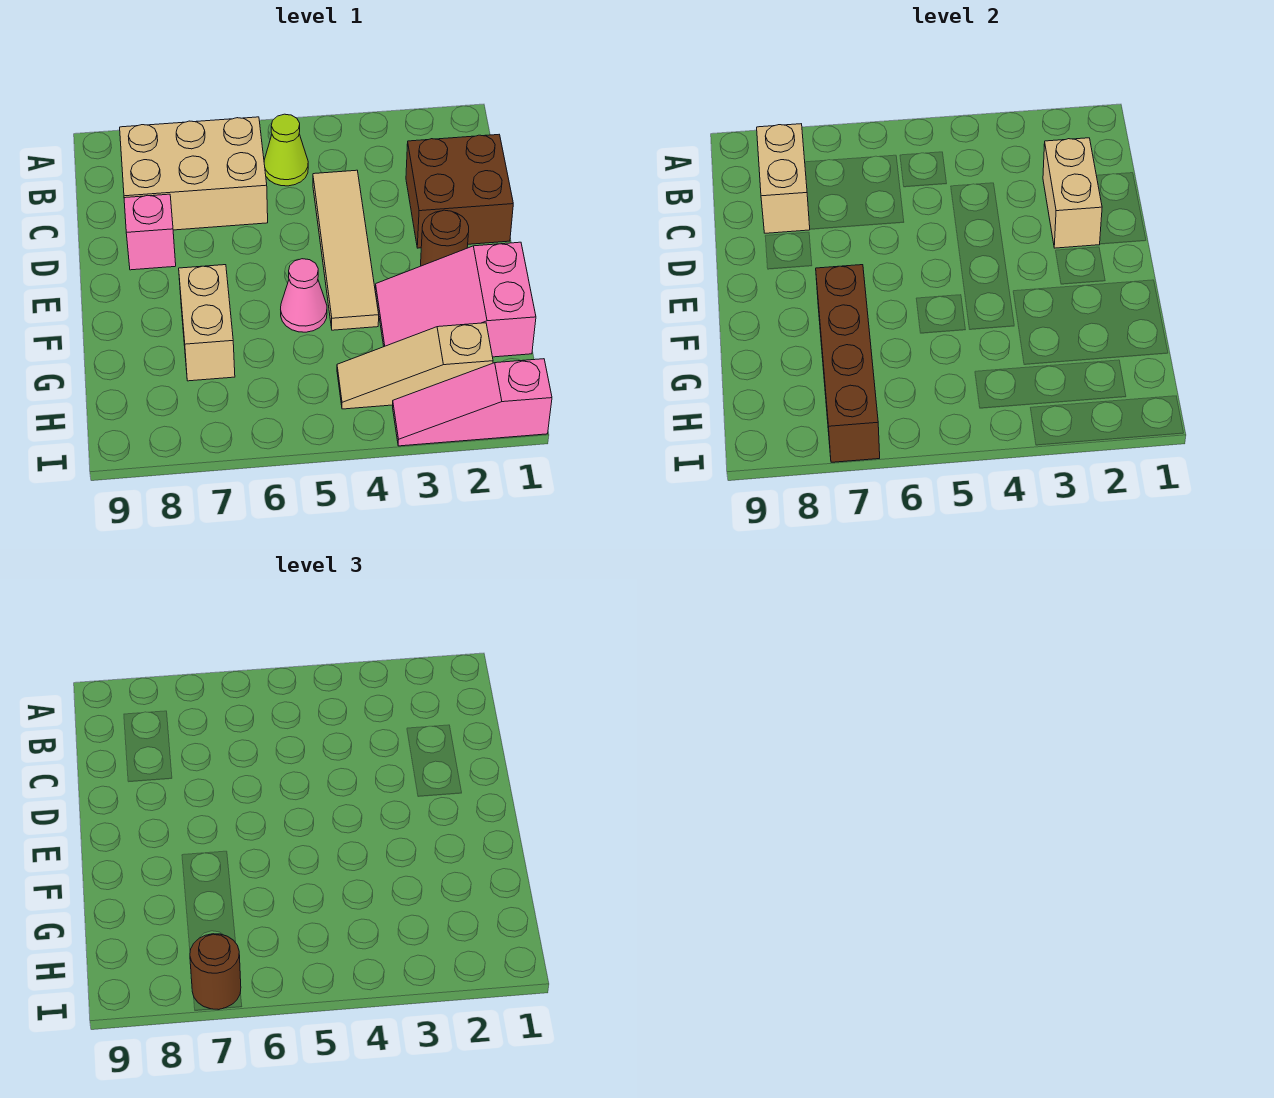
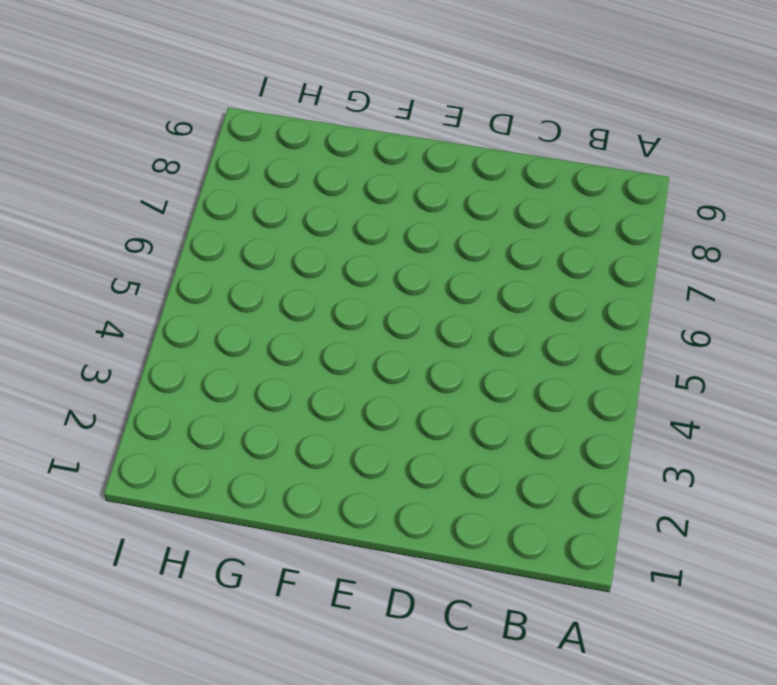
none -> lime 1x1 cone [264,114,308,186]
none -> tan 2x3 brick [120,117,268,230]
none -> brown 2x2 brick [406,135,513,248]

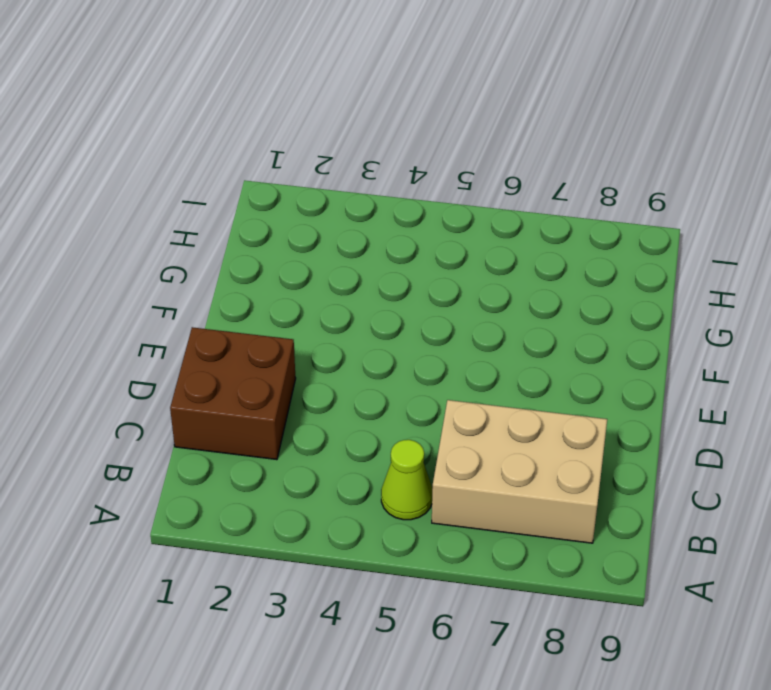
none -> tan 1x4 tile [313,170,379,330]
none -> pink 1x1 brick [124,194,176,270]
none -> brown 1x1 round brick [421,210,469,266]

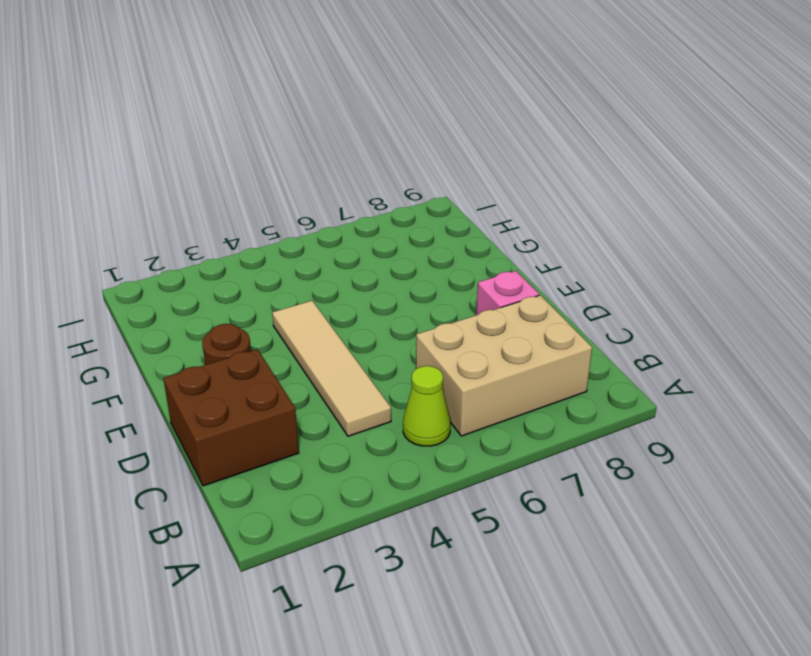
none -> pink 2x3 slope [375,242,536,357]
none -> pink 1x1 cone [281,259,327,332]
none -> tan 1x2 brick [179,265,235,381]

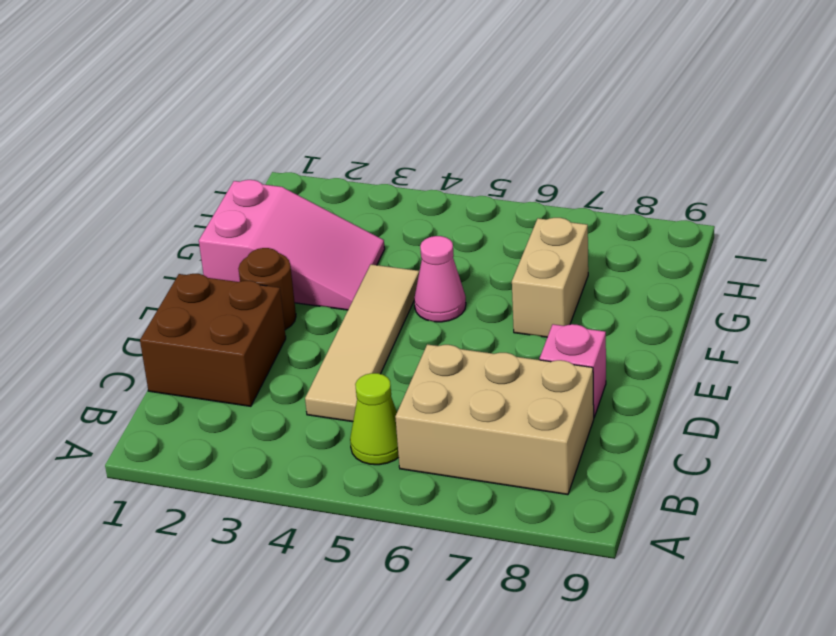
none -> tan 1x3 slope [337,323,493,409]
none -> pink 1x3 slope [393,359,552,446]
none -> tan 1x2 brick [757,124,810,233]

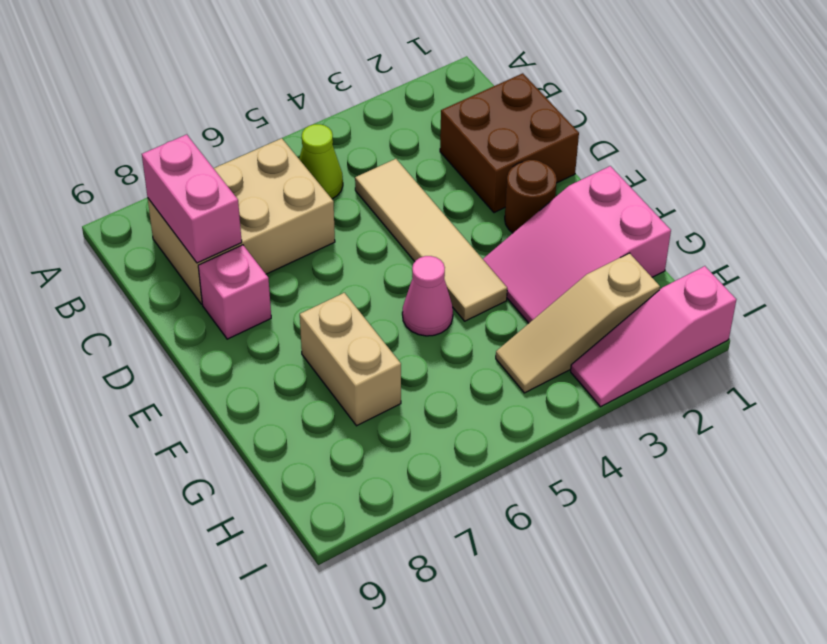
pink 1x2 brick [142,134,242,263] -> tan 1x2 brick [757,124,810,233]
none -> tan 1x2 brick [1043,138,1102,248]
none -> brown 1x4 brick [816,265,880,462]
none -> brown 1x1 round brick [190,934,241,1010]

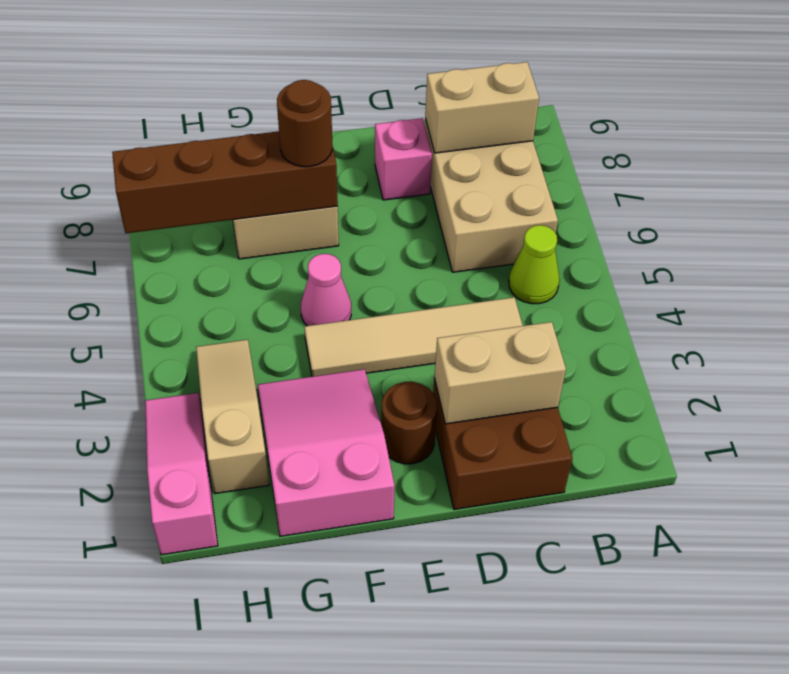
brown 1x1 round brick [277,80,332,167] -> brown 1x1 round brick moved to [190,934,241,1010]

